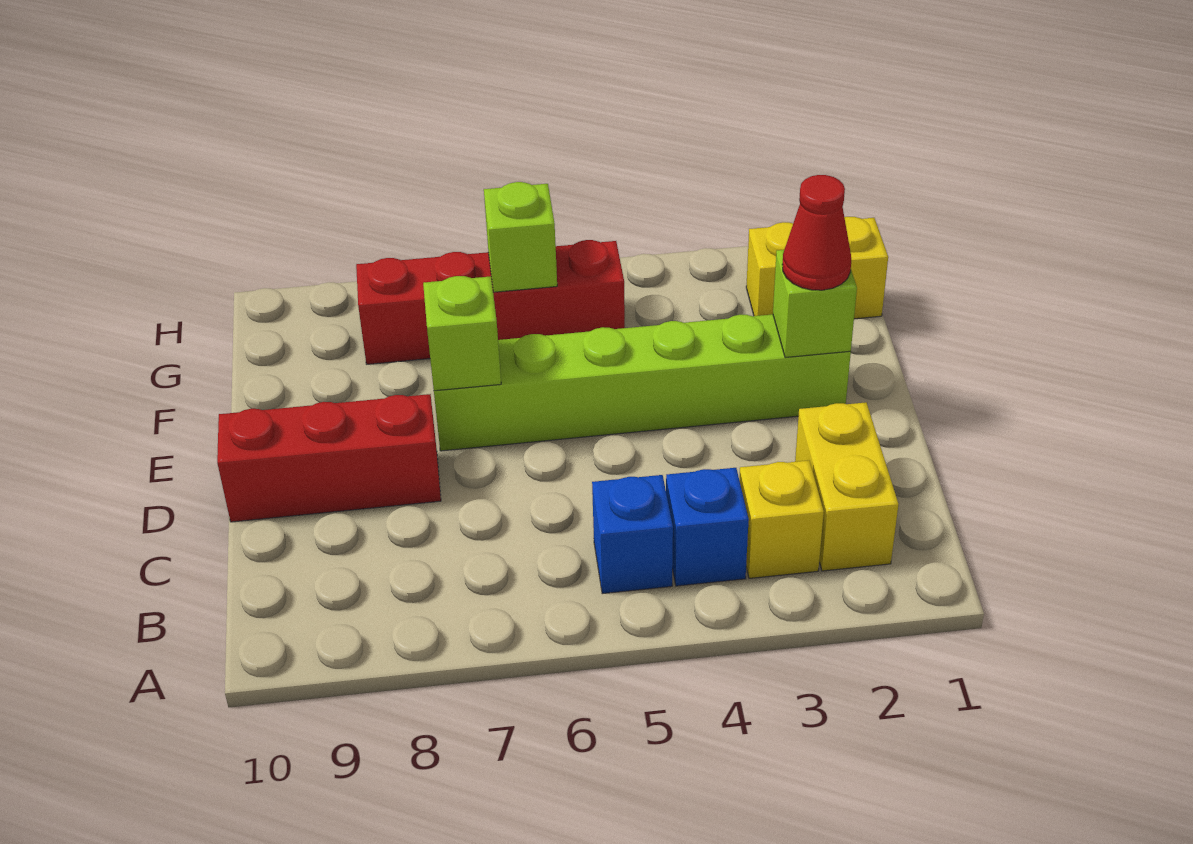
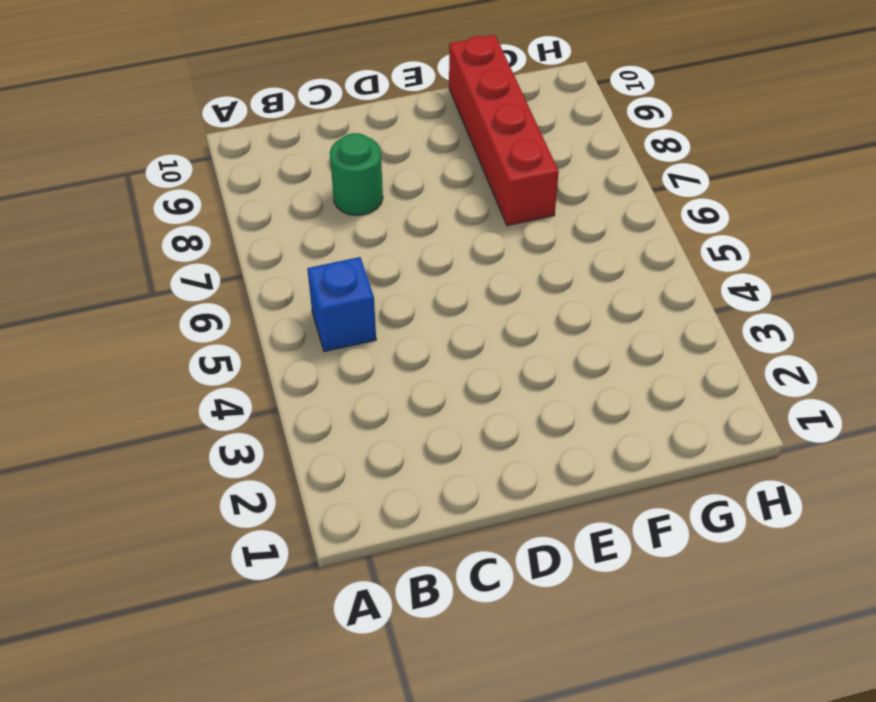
green 1x1 round brick [330,133,383,216] -> none
red 1x4 brick [449,35,559,226] -> red 1x4 brick moved to [356,240,625,364]
none -> yellow 1x2 brick [795,402,899,571]
none -> yellow 1x1 brick [739,460,824,578]
none -> blue 1x1 brick [666,468,749,586]

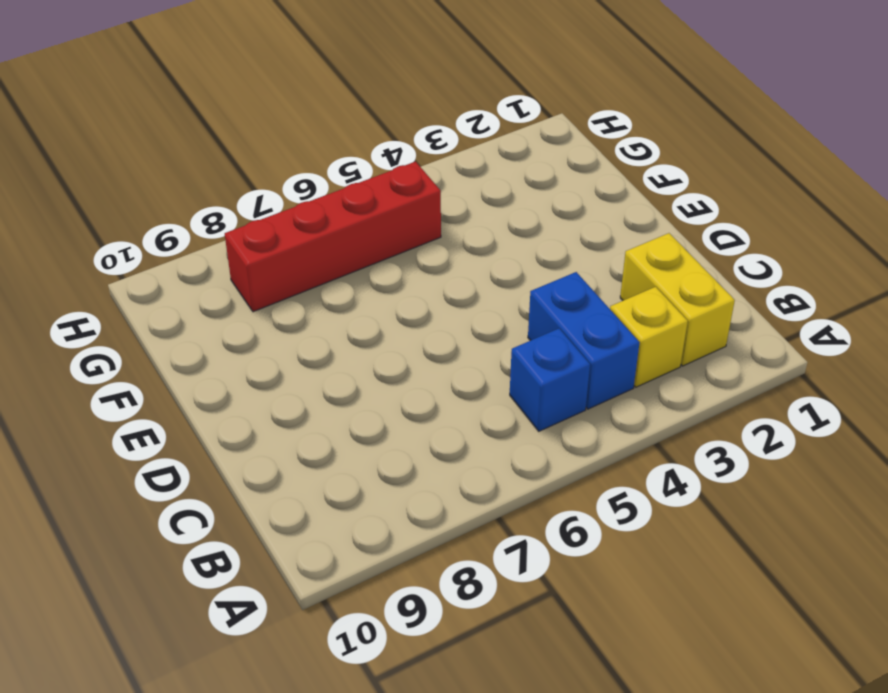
blue 1x2 brick [528,272,640,409] -> blue 1x1 brick [666,468,749,586]
none -> red 1x3 brick [217,394,441,522]
none -> lime 1x6 brick [434,314,851,451]
none -> yellow 1x2 brick [746,217,888,319]

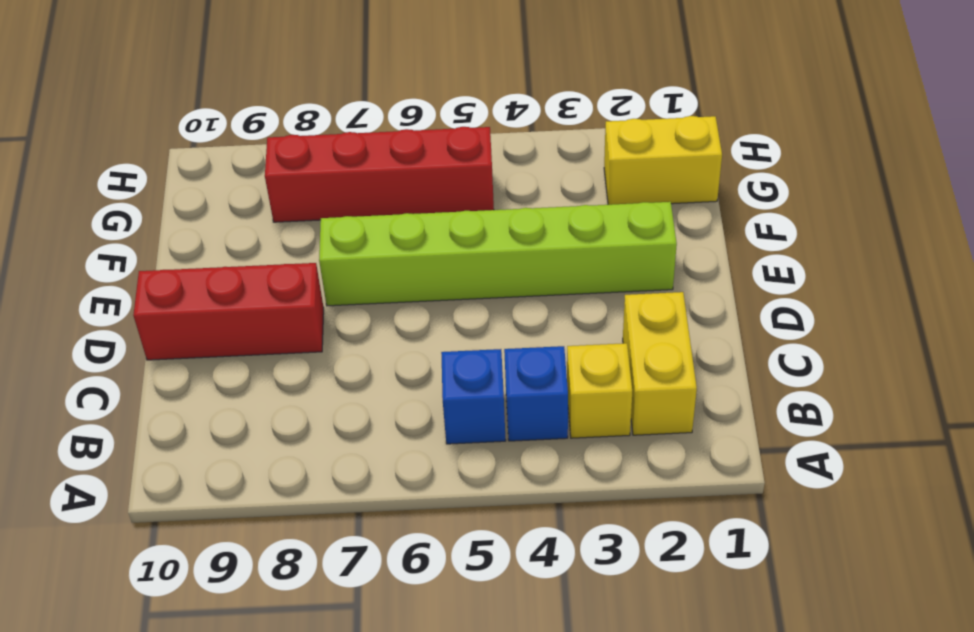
none -> lime 1x1 brick [773,250,857,357]
none -> lime 1x1 brick [423,276,501,391]
none -> lime 1x1 brick [484,182,557,292]

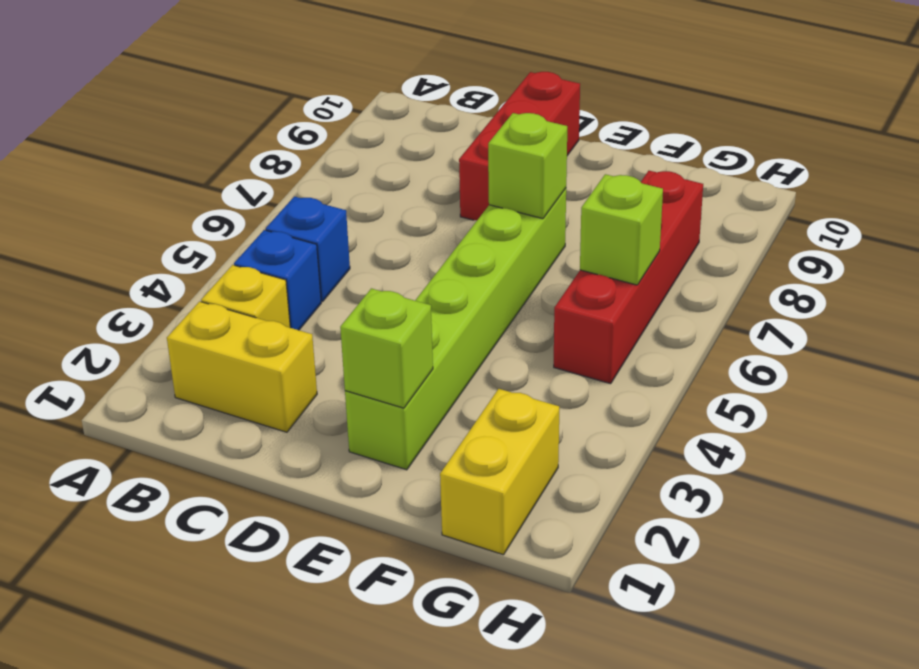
none -> red 1x1 cone [782,175,851,290]

